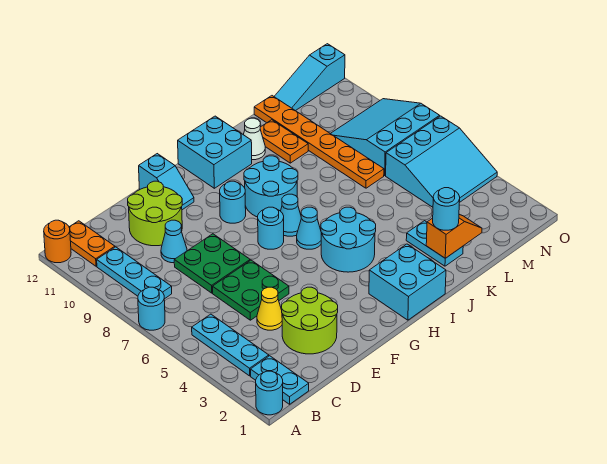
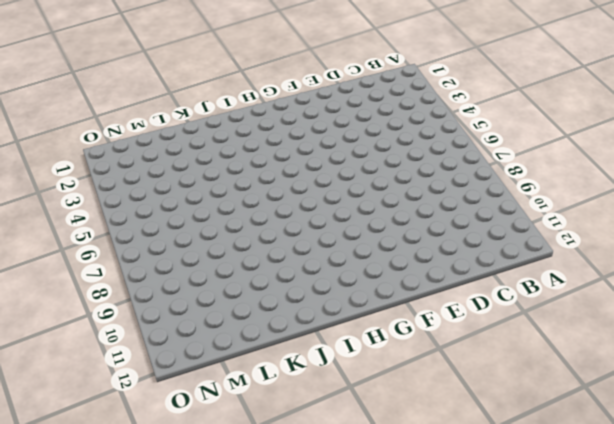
none -> cyan 1x1 round brick [256,371,283,415]
none -> cyan 1x1 round brick [138,287,165,330]
none -> orange 1x1 round brick [44,220,71,263]
none -> cyan 1x2 plate [251,356,309,404]

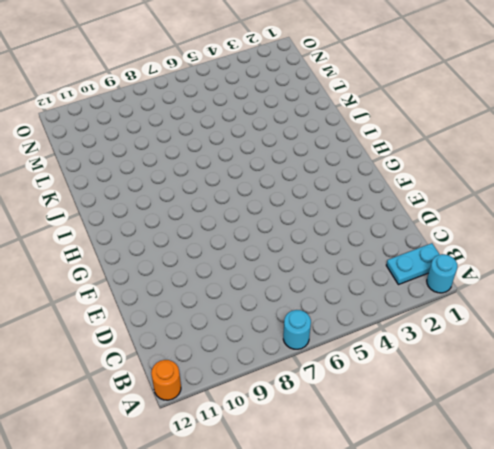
none -> cyan 1x3 plate [192,314,269,376]
none -> cyan 1x3 plate [97,247,172,299]
none -> orange 1x2 plate [69,221,115,266]
none -> lime 2x2 round brick [282,287,338,354]

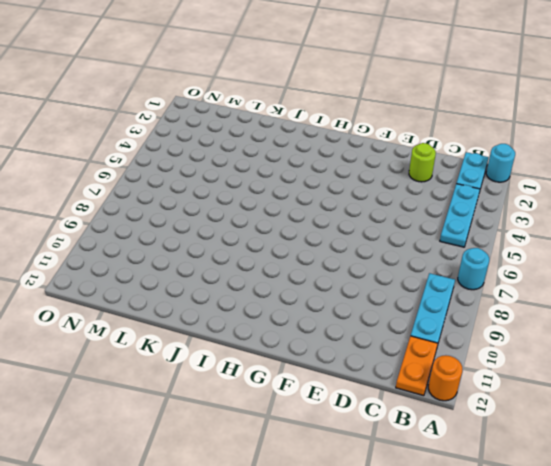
lime 1x1 round brick [409,143,436,182] -> lime 2x2 round brick [282,287,338,354]
none -> yellow 1x1 cone [257,287,282,330]
none -> green 2x2 plate [213,260,289,320]
none -> green 2x2 plate [174,234,250,293]
none -> cyan 1x1 cone [161,220,187,263]

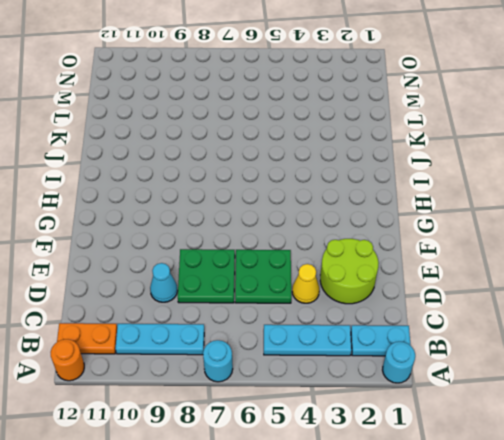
none -> lime 2x2 round brick [128,181,182,246]
none -> cyan 1x2 slope [139,154,194,210]
none -> cyan 1x1 round brick [258,207,284,249]
none -> cyan 1x1 round brick [220,181,246,223]

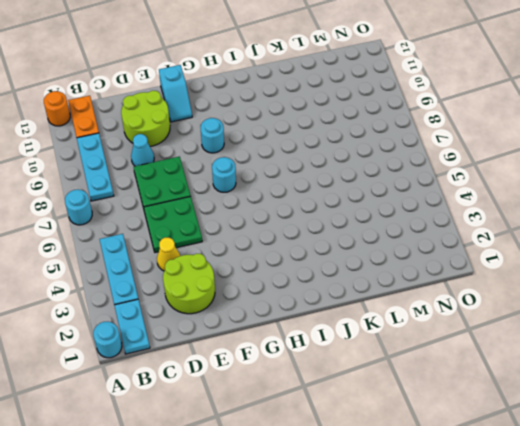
none -> cyan 2x2 brick [369,244,446,320]
none -> cyan 2x2 round brick [321,207,376,272]
none -> cyan 1x1 cone [297,207,321,249]
none -> cyan 1x1 cone [281,194,301,236]

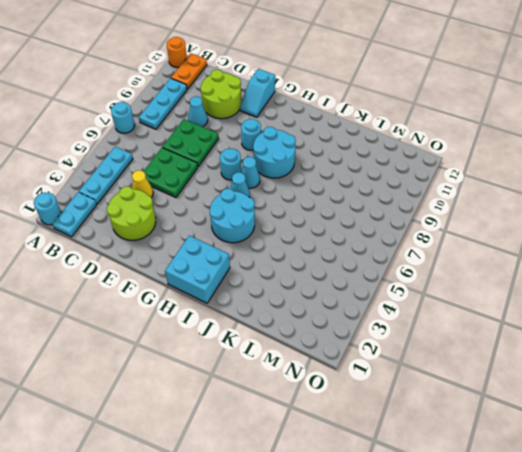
none -> cyan 2x2 brick [178,116,252,188]
none -> white 1x1 cone [243,118,265,160]
none -> cyan 1x2 plate [406,221,463,266]
none -> orange 1x2 plate [260,120,308,163]

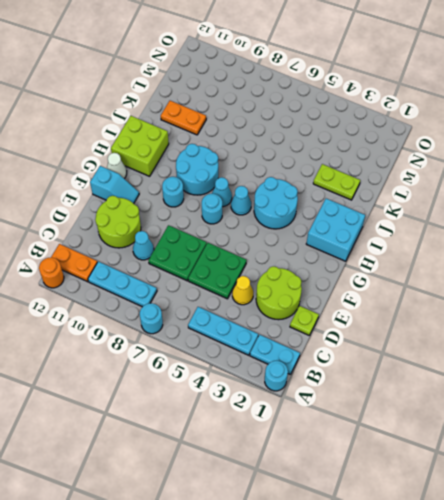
lime 1x1 plate [290,306,319,336] -> none
white 1x1 cone [107,153,127,179] -> white 1x1 cone moved to [243,118,265,160]
lime 2x2 brick [111,116,169,176] -> cyan 2x2 brick [178,116,252,188]
lime 1x2 plate [313,164,360,200] -> cyan 1x2 plate [406,221,463,266]
none -> orange 1x6 plate [254,96,384,188]
none -> cyan 3x3 slope [386,116,497,207]
none -> cyan 3x3 slope [330,99,440,176]
none -> cyan 1x3 slope [274,44,345,111]

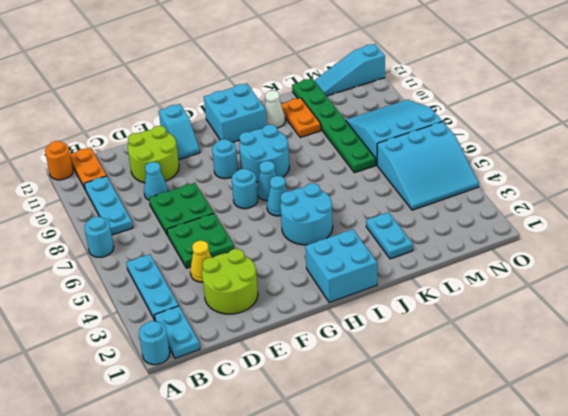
green 1x6 plate [292,78,376,173] -> orange 1x6 plate [254,96,384,188]
none -> orange 1x2 slope [426,214,482,258]
none -> cyan 1x1 round brick [433,188,460,230]

